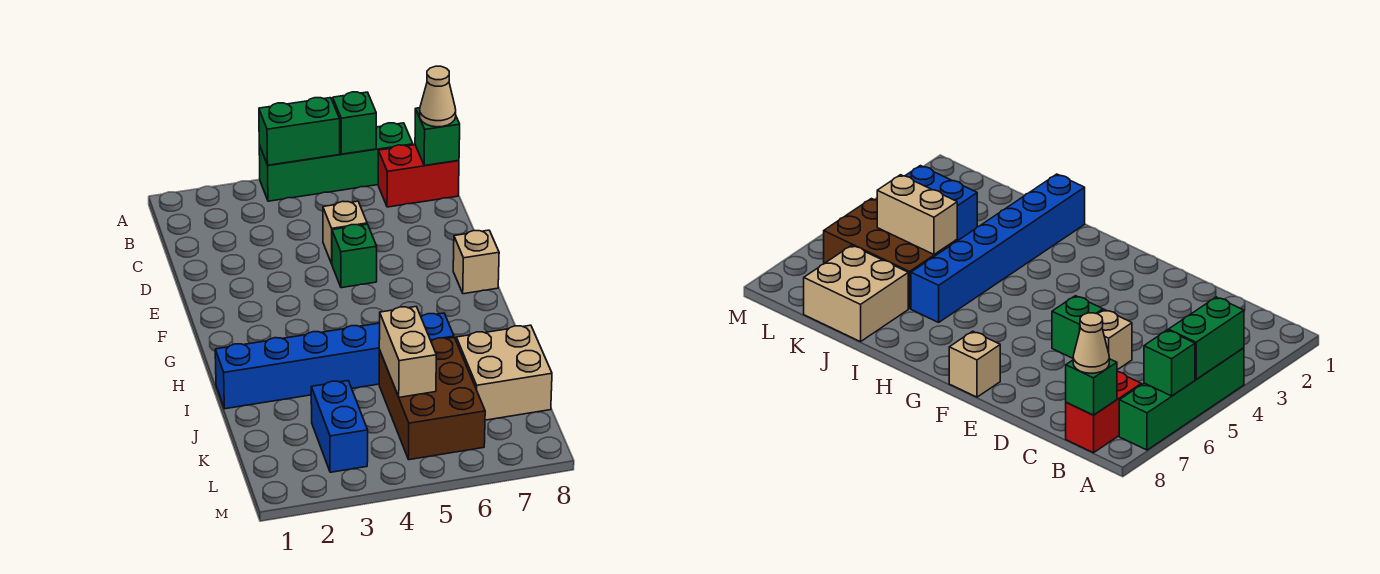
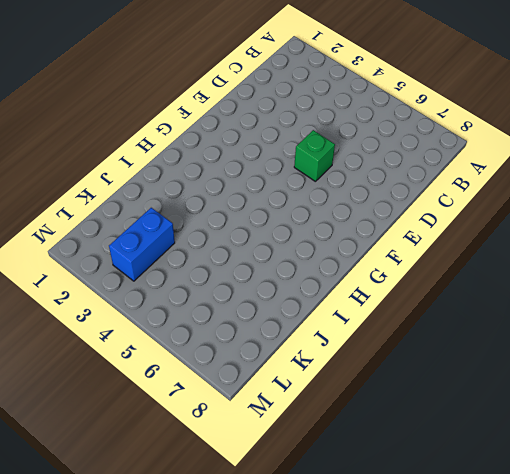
none -> green 1x4 brick [259,123,413,201]
none -> red 1x2 brick [378,145,459,207]
none -> tan 1x1 brick [323,201,367,264]

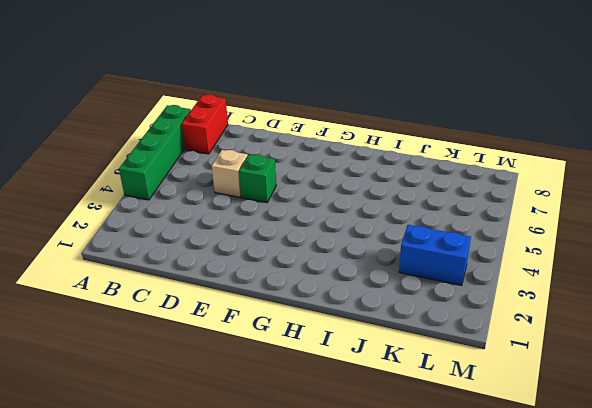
none -> tan 1x1 brick [453,230,499,294]
none -> blue 1x6 brick [215,313,454,409]
none -> brown 2x3 brick [379,338,485,460]

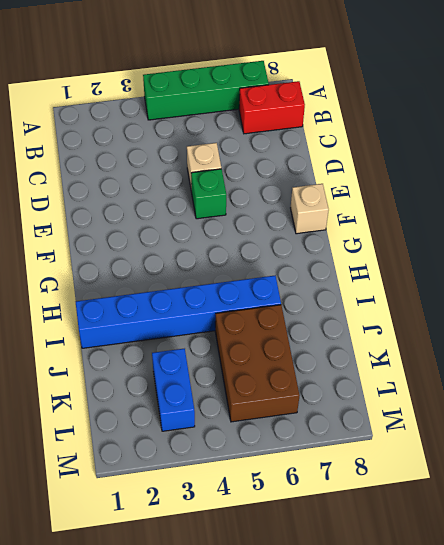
none -> tan 2x2 brick [456,325,552,420]
none -> green 1x2 brick [259,98,340,165]
none -> green 1x1 brick [333,92,376,154]

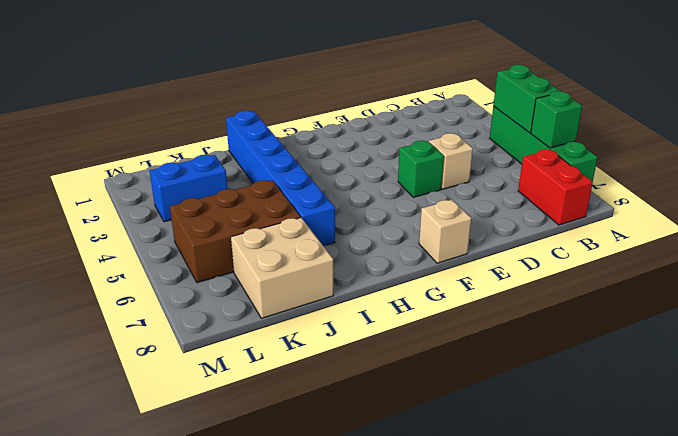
none -> green 1x1 brick [415,108,460,166]
none -> tan 1x2 brick [379,307,436,397]
none -> tan 1x1 cone [420,66,456,127]

